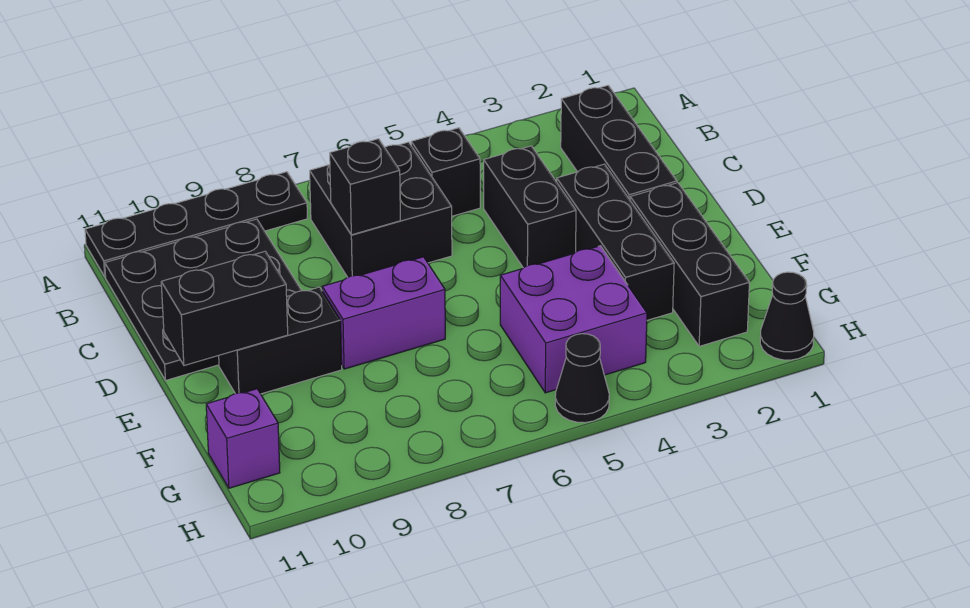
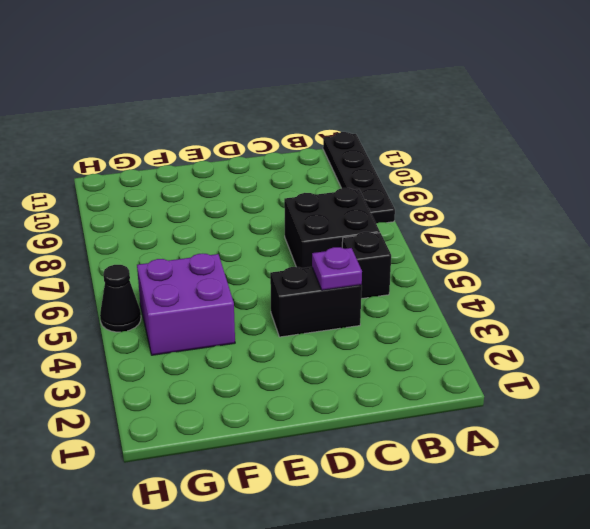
purple 1x1 plate [312,247,362,290] -> none
none -> black 1x3 brick [561,85,677,200]
none -> black 3x3 plate [105,219,302,380]
none -> black 1x3 brick [557,164,674,320]

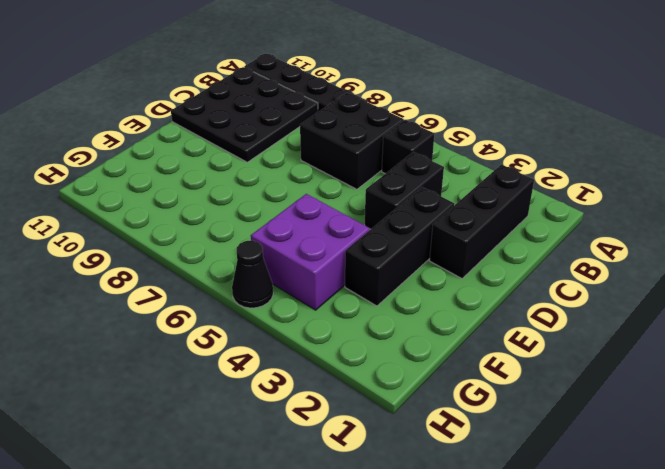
none -> black 1x3 brick [630,183,749,346]
none -> purple 1x2 brick [322,257,445,369]
none -> black 1x2 brick [219,287,342,394]

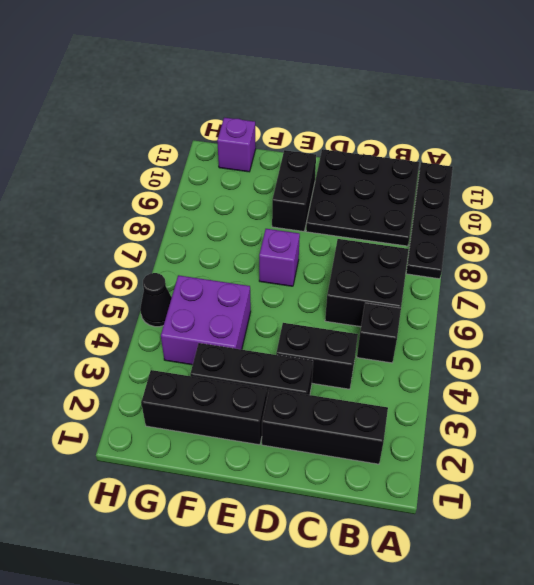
purple 1x1 brick [259,229,300,286] -> purple 1x2 brick [322,257,445,369]
none -> black 1x1 cone [760,272,814,360]
none -> black 1x1 brick [330,139,400,235]
none -> black 1x2 brick [161,252,288,365]

